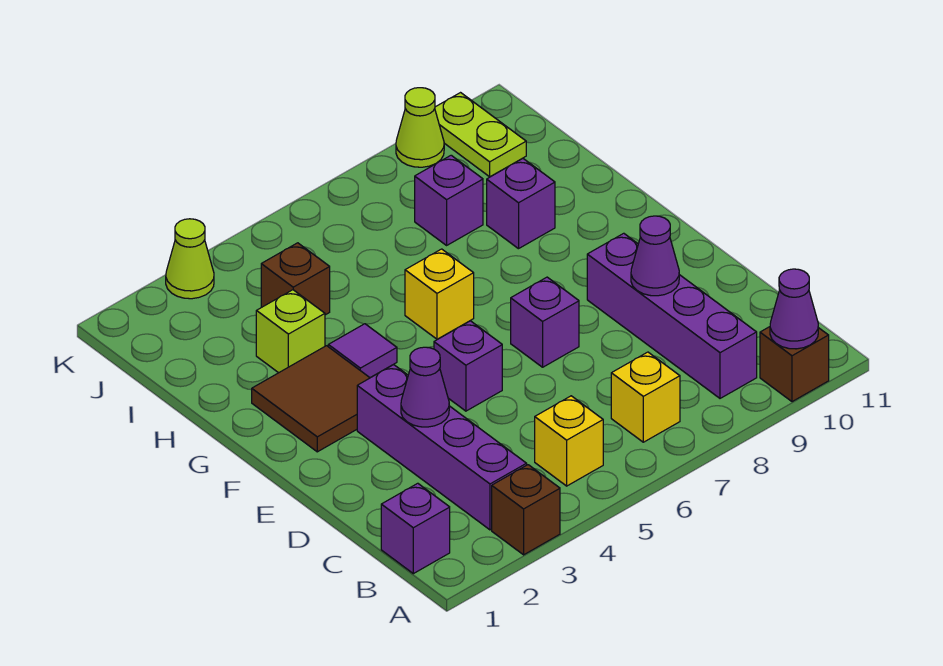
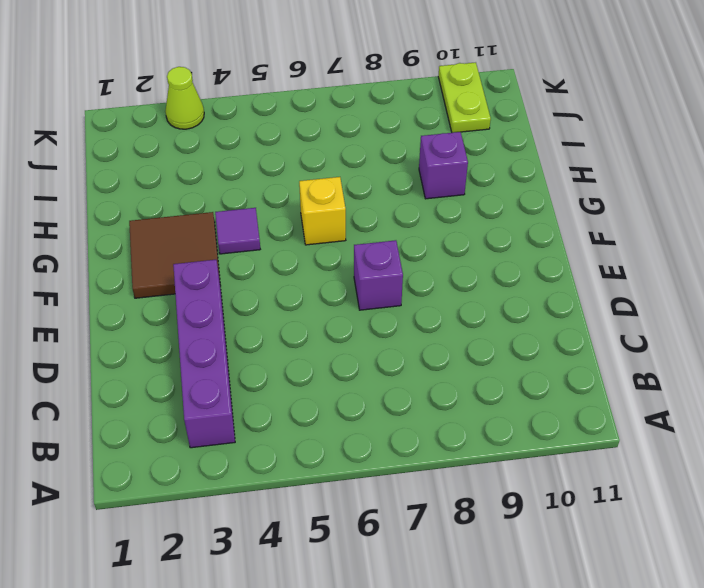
none -> brown 1x1 brick [492,465,560,555]
none -> brown 1x1 brick [760,327,829,402]
none -> purple 1x1 brick [381,483,450,574]

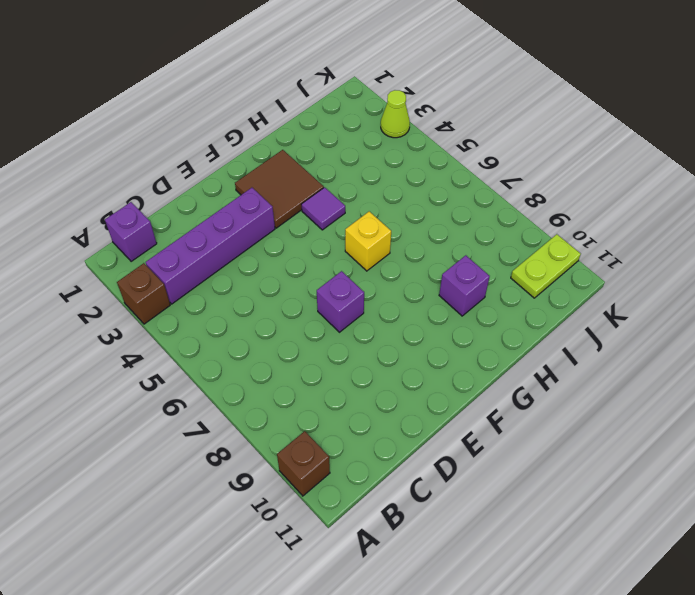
none -> yellow 1x1 brick [535,396,603,486]
none -> yellow 1x1 brick [611,352,680,442]
none -> purple 1x4 brick [587,233,757,398]

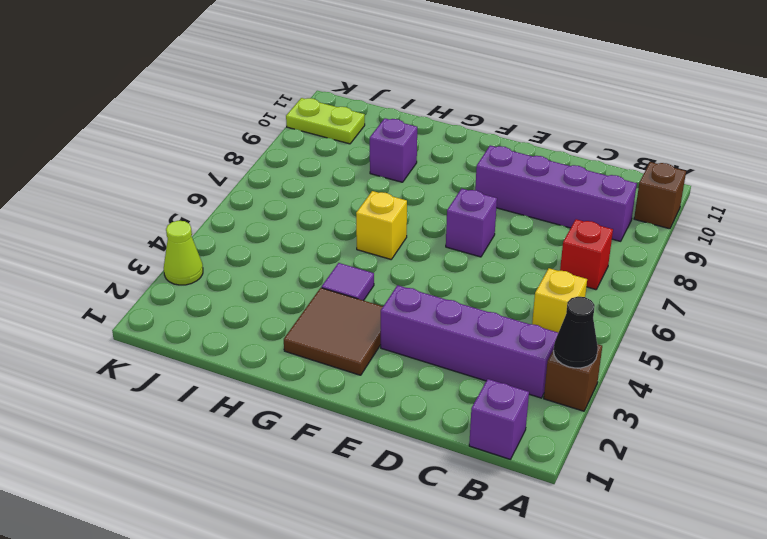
black 1x1 cone [554,296,598,368] -> none
red 1x1 brick [560,219,613,290] -> yellow 1x1 brick [611,352,680,442]
none -> purple 1x1 brick [434,321,502,411]
none -> lime 1x1 brick [256,290,325,373]
none -> brown 1x1 brick [261,243,330,315]

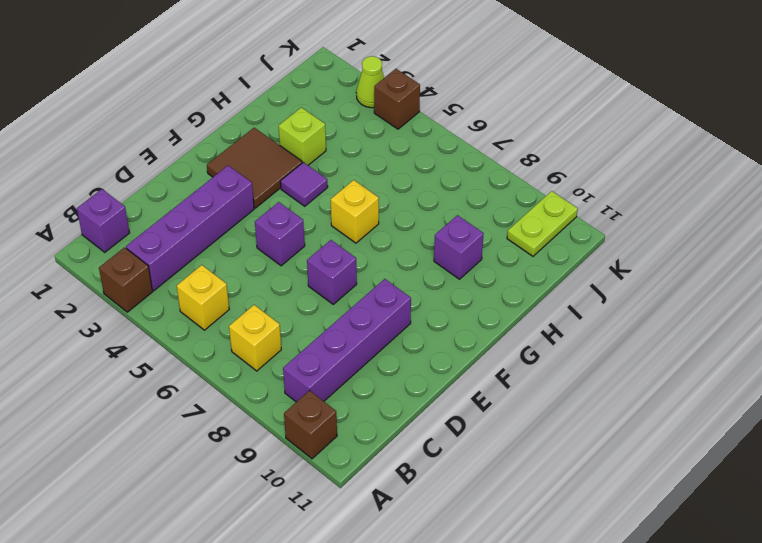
brown 1x1 brick [374,69,420,129] -> brown 1x1 brick moved to [261,243,330,315]
none -> purple 1x1 brick [415,155,483,245]
none -> lime 1x1 cone [396,88,444,167]
none -> purple 1x1 cone [770,269,818,349]

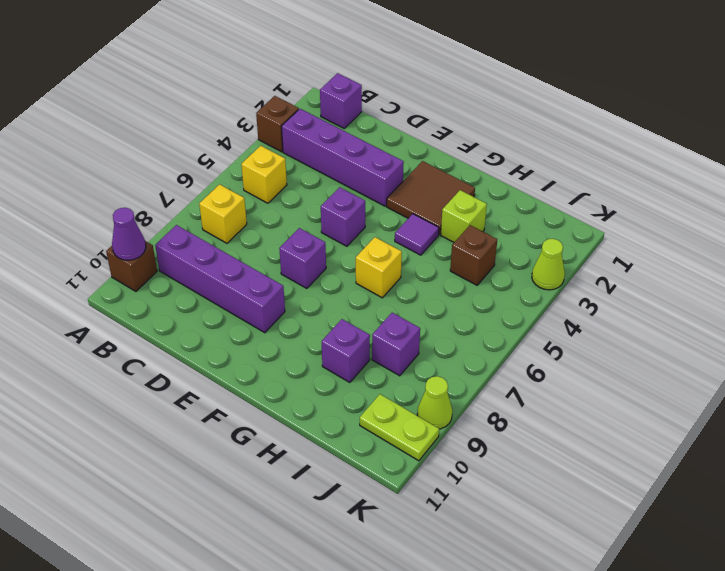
none -> purple 1x1 cone [401,347,449,427]
none -> purple 1x1 cone [631,216,679,296]

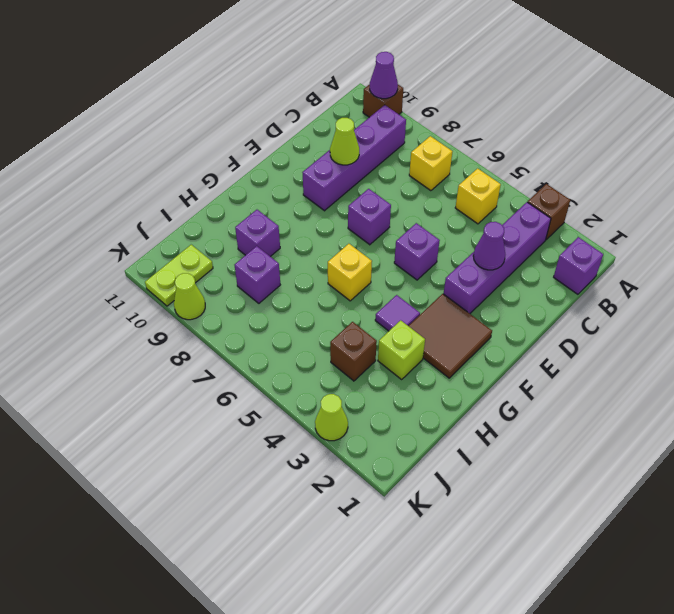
lime 1x1 cone [330,118,359,165] -> purple 1x1 cone [631,216,679,296]

